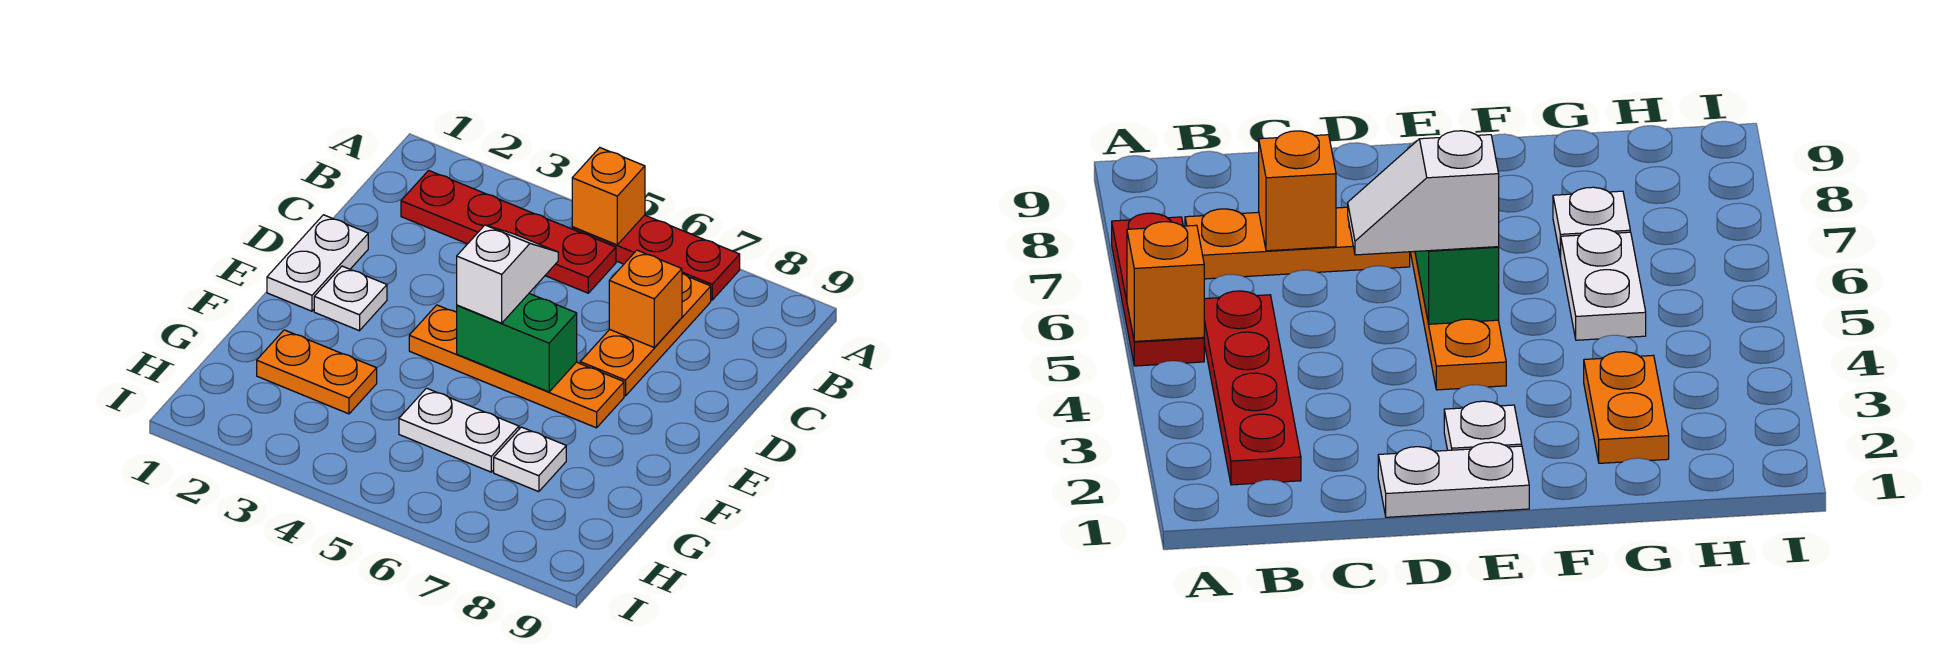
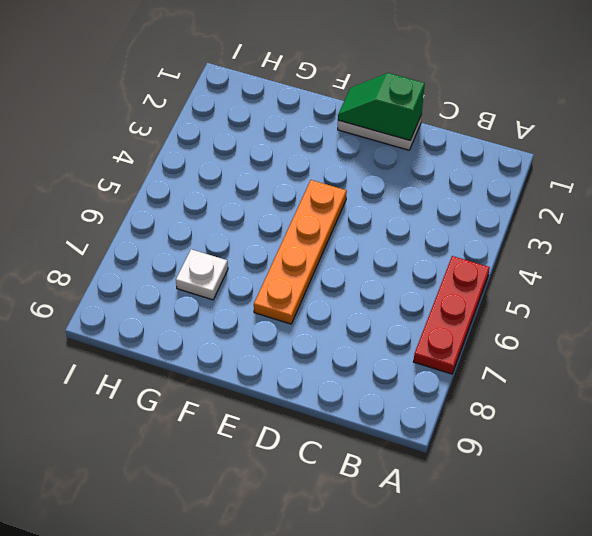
green 1x2 slope [338,73,425,140] -> none
none -> red 1x4 plate [401,170,616,293]
none -> orange 1x3 plate [580,273,711,396]
none -> white 1x1 plate [314,266,387,331]

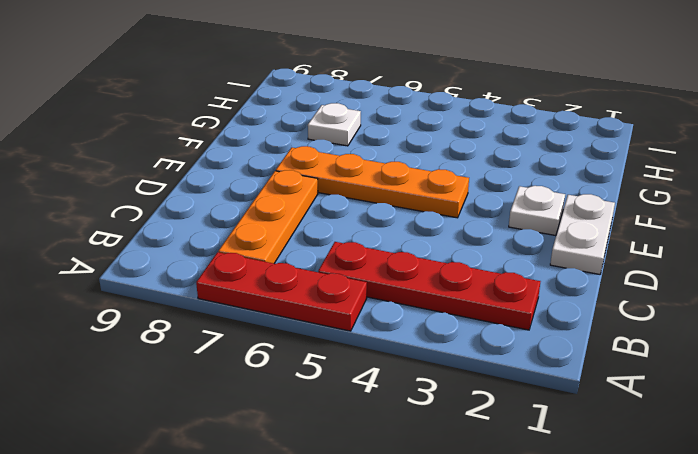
none -> orange 1x2 plate [257,330,377,414]
none -> white 1x2 plate [399,388,519,472]
none -> orange 1x1 brick [572,148,645,245]

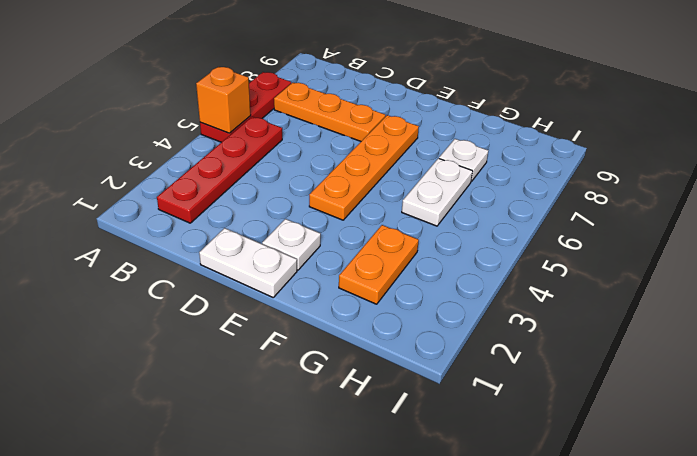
none -> orange 1x1 brick [609,250,682,348]
none -> green 1x2 brick [457,294,577,392]
none -> white 1x2 slope [457,225,558,323]

